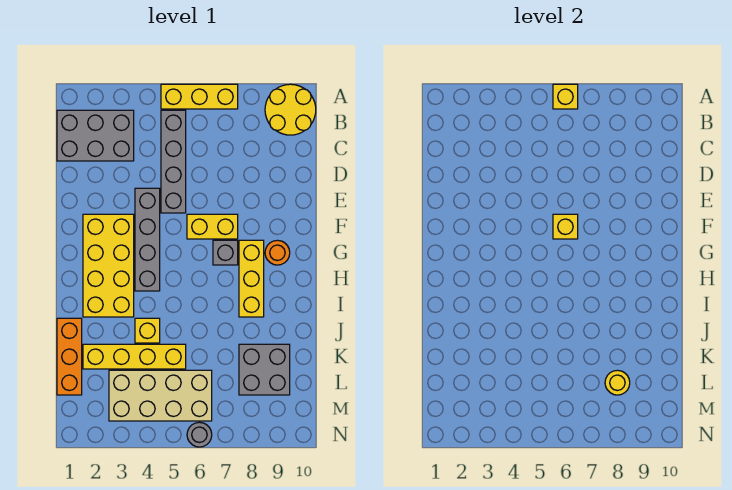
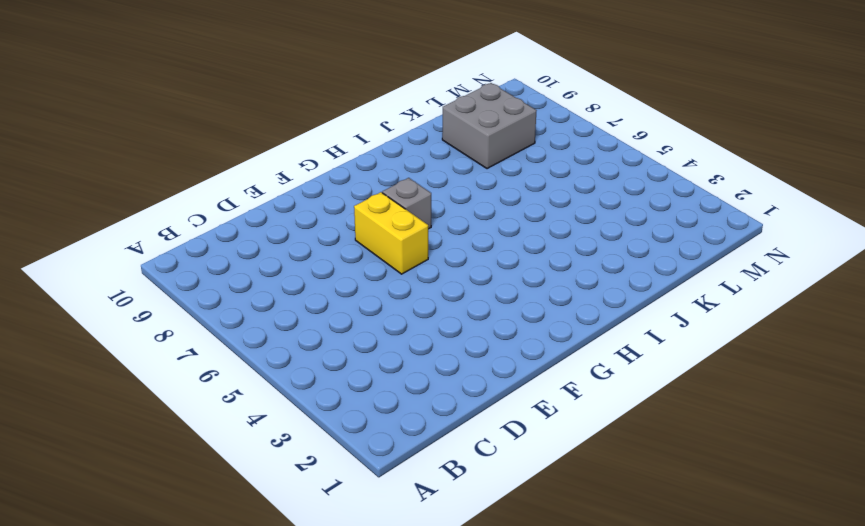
none -> yellow 1x3 brick [161,84,238,109]
none -> yellow 2x2 round brick [265,84,316,135]
none -> grey 2x3 brick [57,110,134,161]

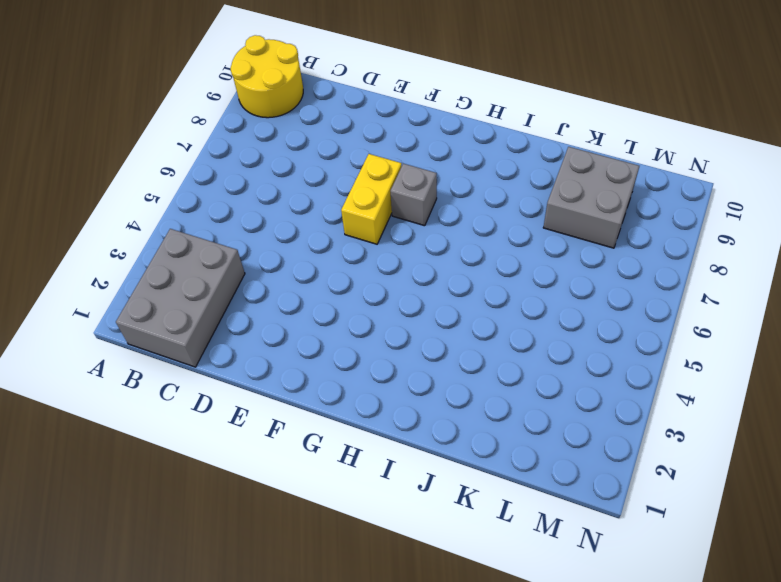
none -> yellow 1x3 brick [161,84,238,109]
none -> grey 1x4 brick [161,110,186,213]
none -> grey 1x4 brick [135,188,160,291]

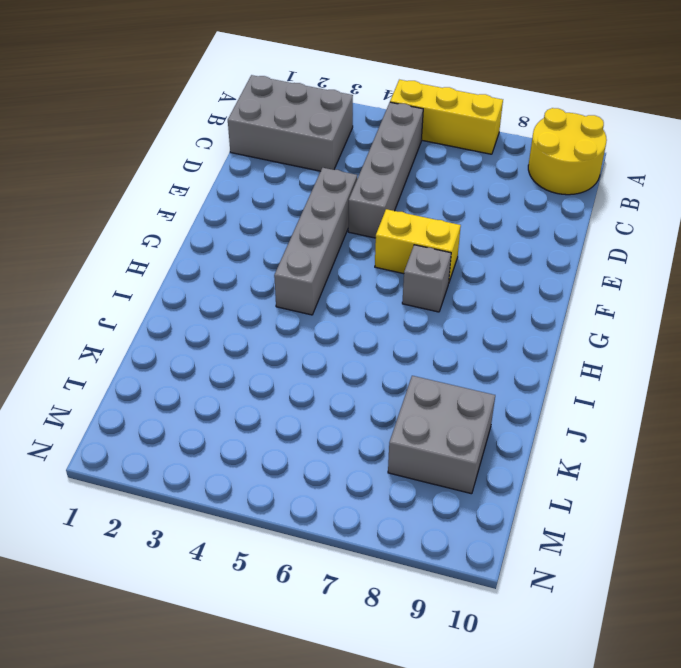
none -> yellow 2x4 brick [83,214,134,317]
none -> yellow 1x3 brick [239,240,264,317]
none -> orange 1x1 round brick [265,240,290,265]

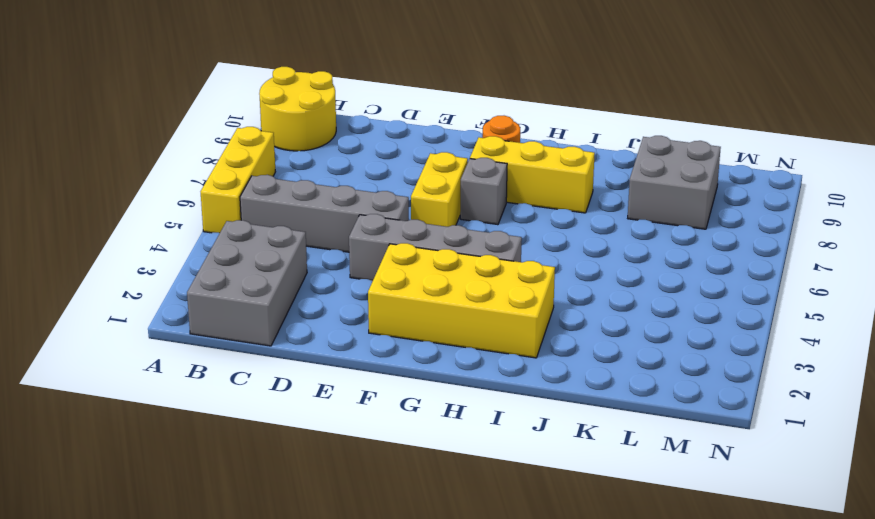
none -> orange 1x3 brick [57,318,82,395]
none -> yellow 1x1 brick [135,318,160,343]
none -> yellow 1x4 brick [83,344,186,369]

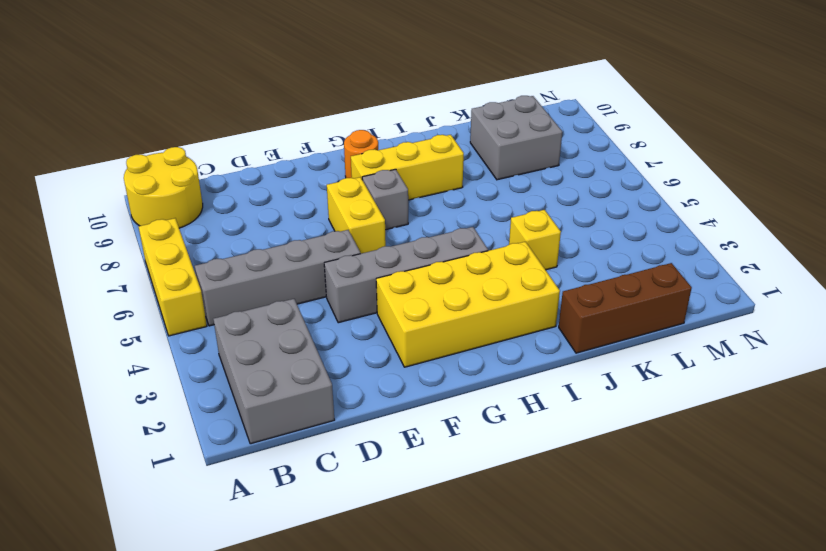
brown 1x3 brick [559,263,692,353] -> orange 1x3 brick [57,318,82,395]
none -> yellow 1x4 brick [83,344,186,369]
none -> tan 2x4 brick [109,370,212,421]
none -> grey 1x1 round brick [187,422,212,447]

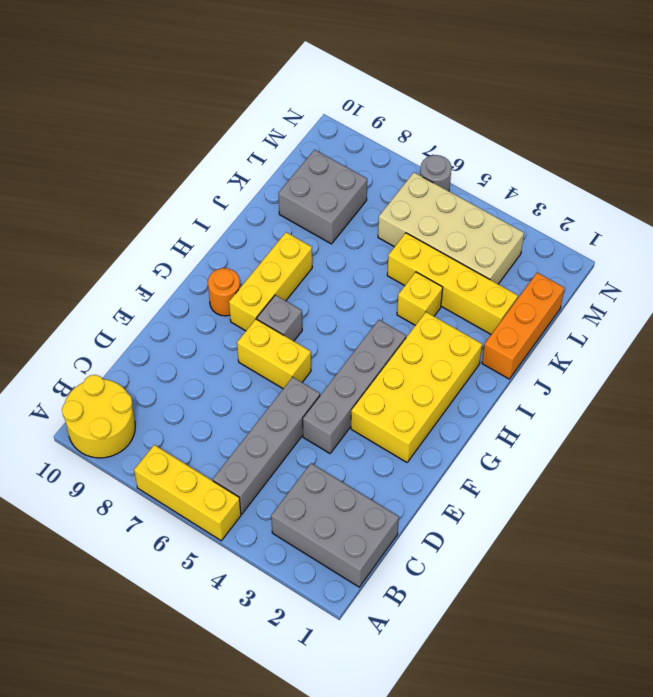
none -> yellow 1x1 brick [553,84,578,109]
none -> yellow 1x1 brick [553,214,578,239]
none -> yellow 1x1 round brick [605,370,630,395]

